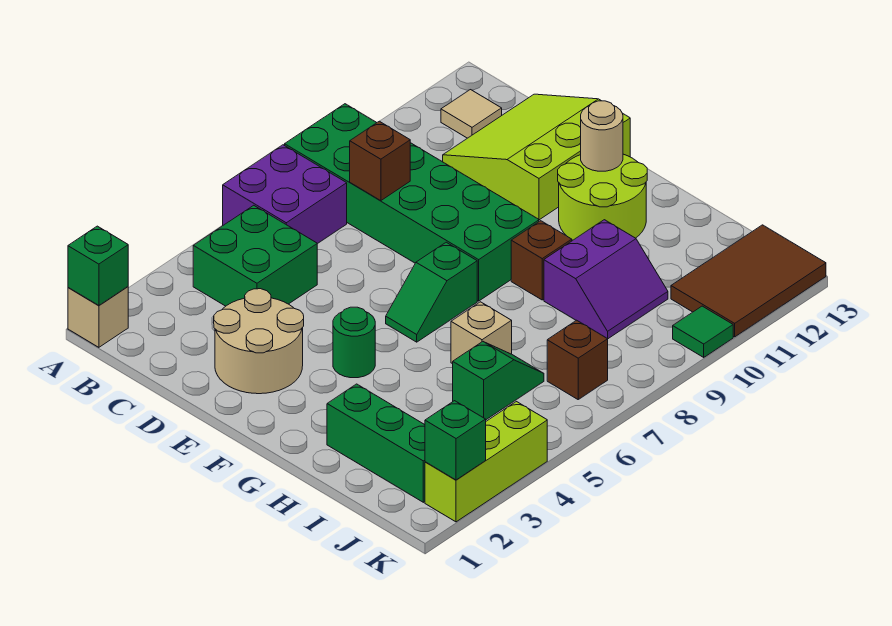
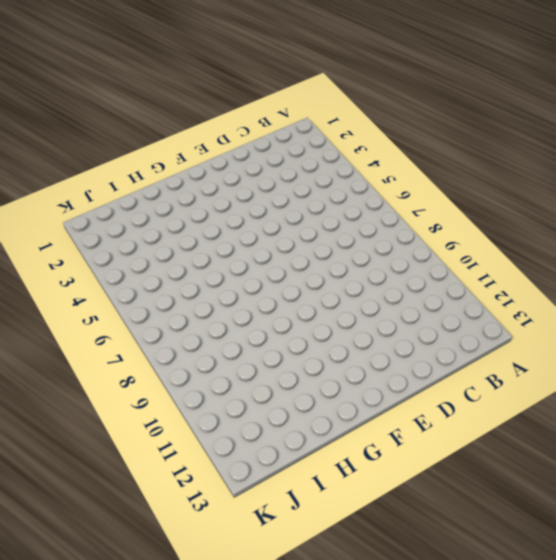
none -> tan 1x1 brick [68,287,128,347]
none -> purple 2x2 brick [223,145,347,244]
none -> green 2x6 brick [285,104,539,301]

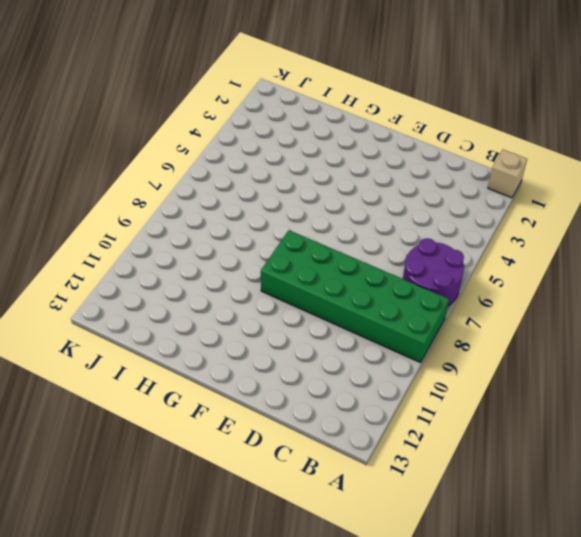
purple 2x2 round brick [403,238,464,306] -> purple 2x2 brick [223,145,347,244]
none -> green 2x2 brick [193,205,317,306]
none -> tan 1x1 tile [441,90,502,138]
none -> lime 3x3 slope [443,94,630,220]

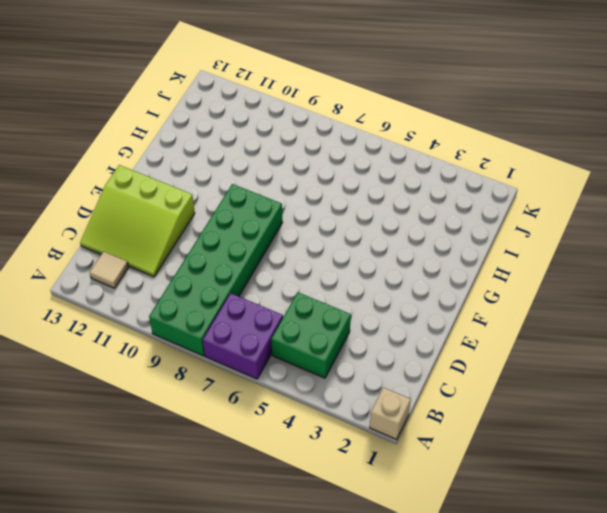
none -> tan 2x2 round brick [214,289,304,394]
none -> green 1x1 round brick [333,307,375,378]
none -> green 1x2 slope [386,242,477,342]

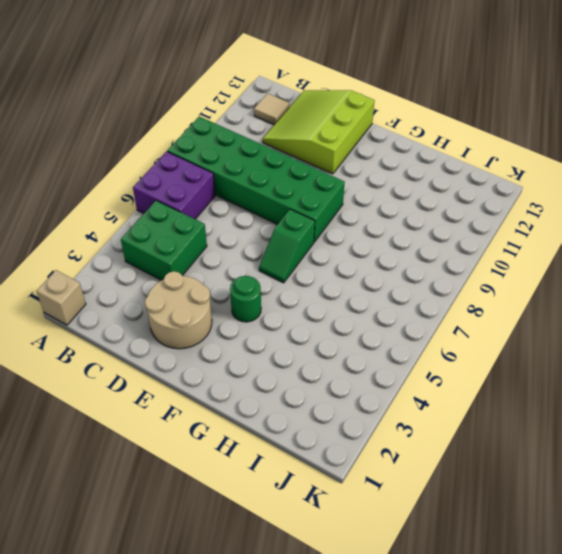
none -> lime 2x2 round brick [558,154,647,240]
none -> brown 1x1 brick [511,221,572,300]
none -> green 1x3 brick [327,384,425,502]

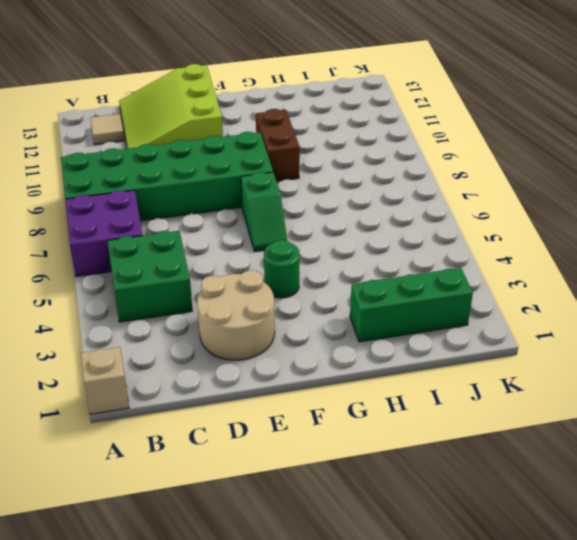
brown 1x2 brick [256,109,300,181] -> brown 1x1 brick [511,221,572,300]
none -> lime 2x2 round brick [558,154,647,240]
none -> tan 1x1 brick [451,302,512,364]
none -> purple 2x2 slope [544,220,668,339]

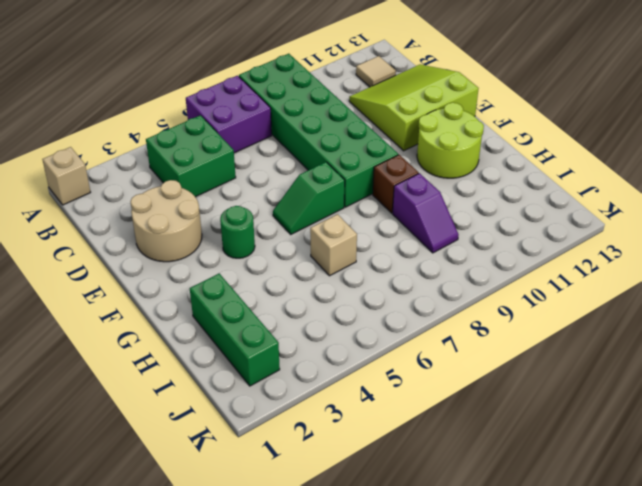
purple 1x2 slope [393,173,458,253] -> purple 2x2 slope [544,220,668,339]
none -> green 1x2 slope [453,342,544,420]
none -> brown 1x1 brick [547,320,608,399]
none -> brown 2x3 tile [671,225,826,337]

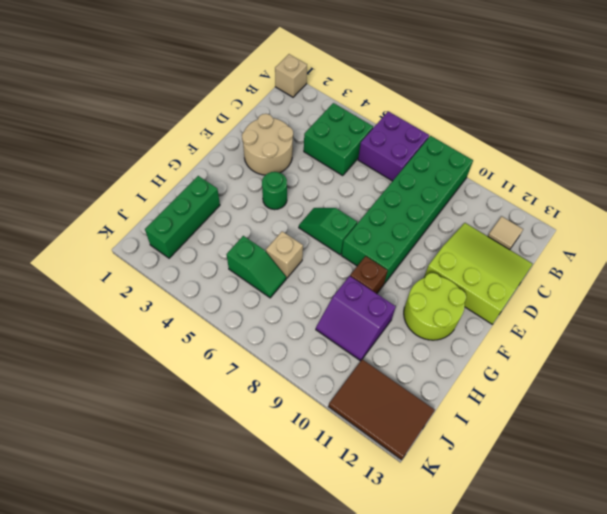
none -> brown 1x1 brick [547,320,608,399]
none -> lime 1x3 brick [425,402,547,522]
none -> green 1x1 tile [673,306,733,357]

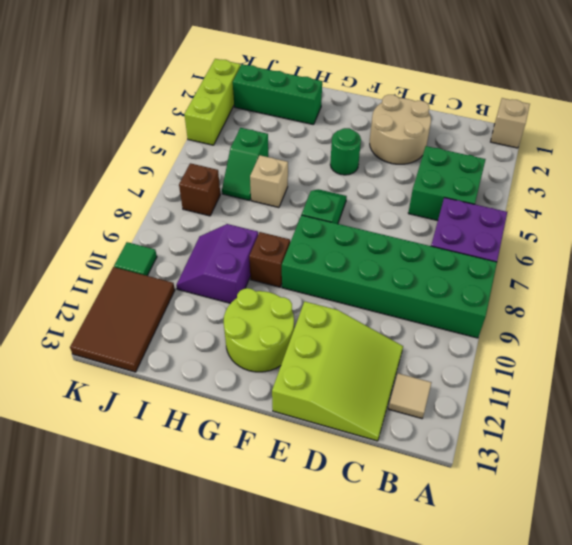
none -> green 1x1 brick [68,226,128,305]
none -> brown 1x1 brick [350,121,410,201]
none -> tan 1x1 round brick [581,101,623,171]

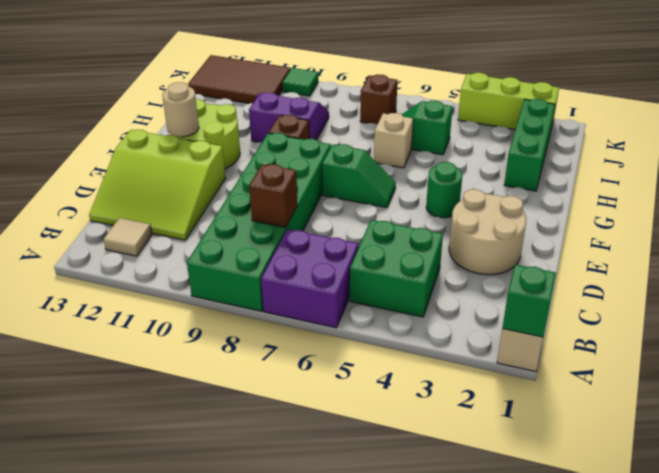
none -> green 1x1 brick [425,401,486,480]

